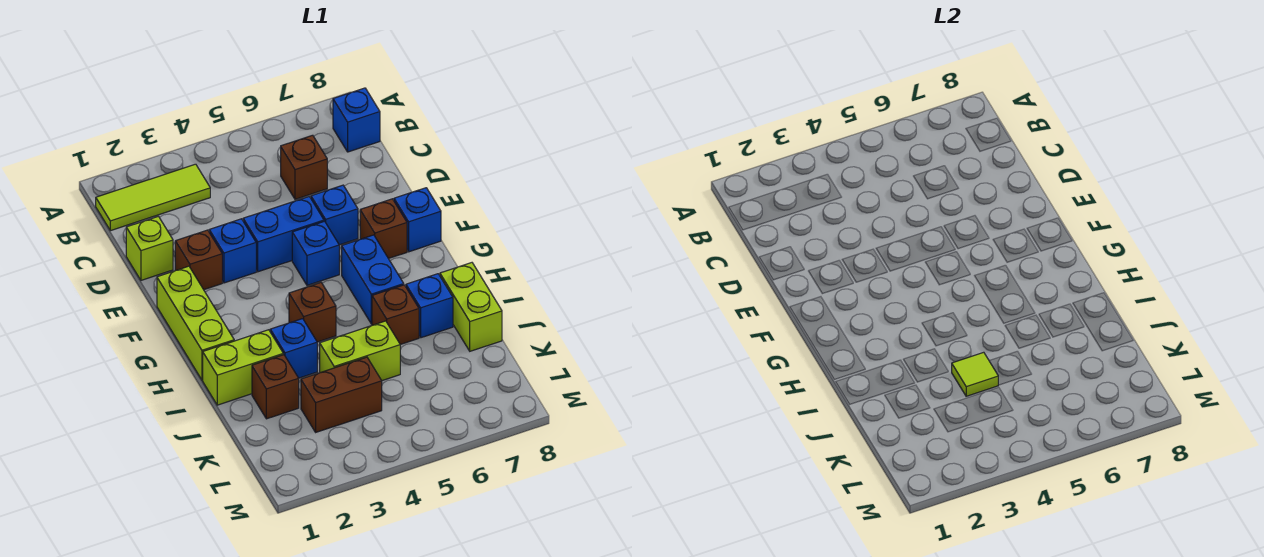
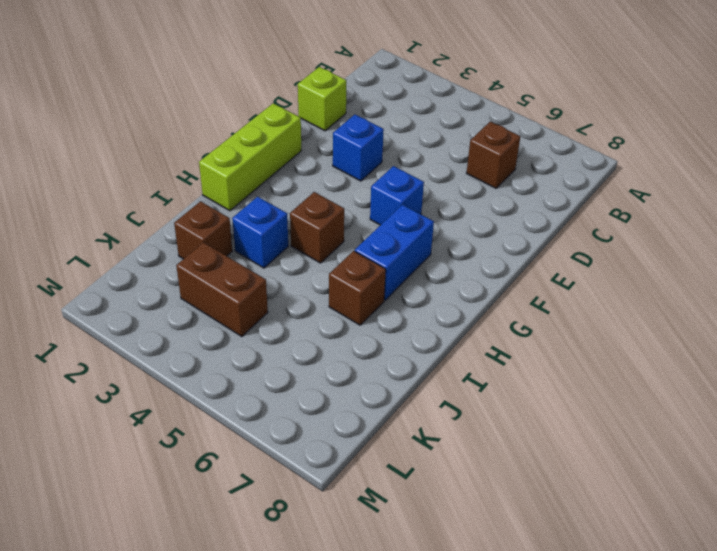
none -> lime 1x3 tile [96,164,210,231]
none -> blue 1x1 brick [333,88,380,152]
none -> brown 1x1 brick [175,230,222,290]

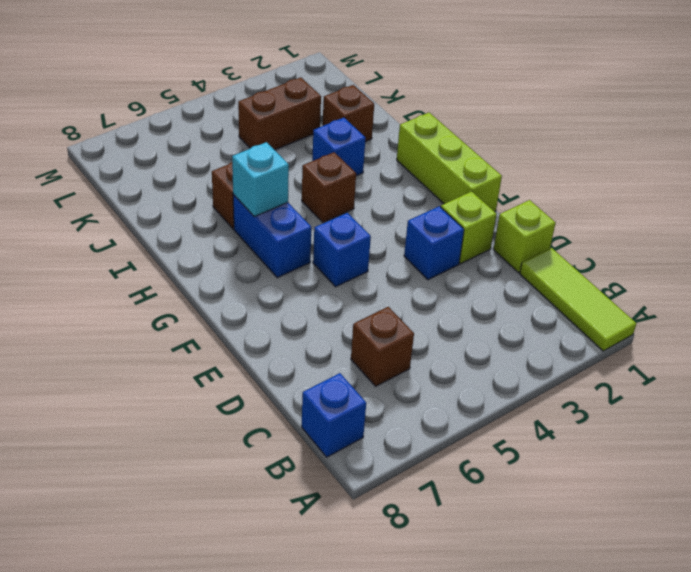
lime 1x3 tile [520,248,636,351] -> lime 1x3 tile turned to [96,164,210,231]
lime 1x1 brick [441,191,497,264] -> brown 1x1 brick [175,230,222,290]
cyan 1x1 brick [232,142,289,217] -> none
none -> blue 1x2 brick [243,197,324,272]
none -> blue 1x1 brick [311,185,358,245]
none -> brown 1x1 brick [360,199,407,259]

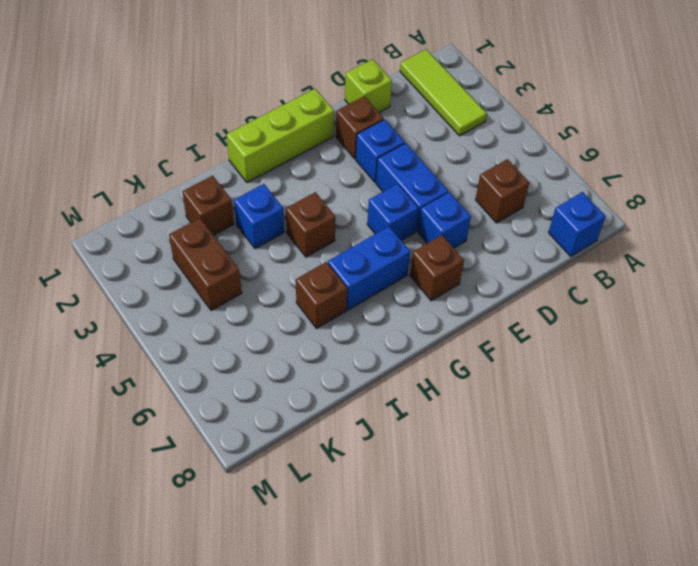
none -> blue 1x1 brick [394,188,441,252]
none -> lime 1x2 brick [203,330,283,405]
none -> blue 1x1 brick [406,274,453,338]

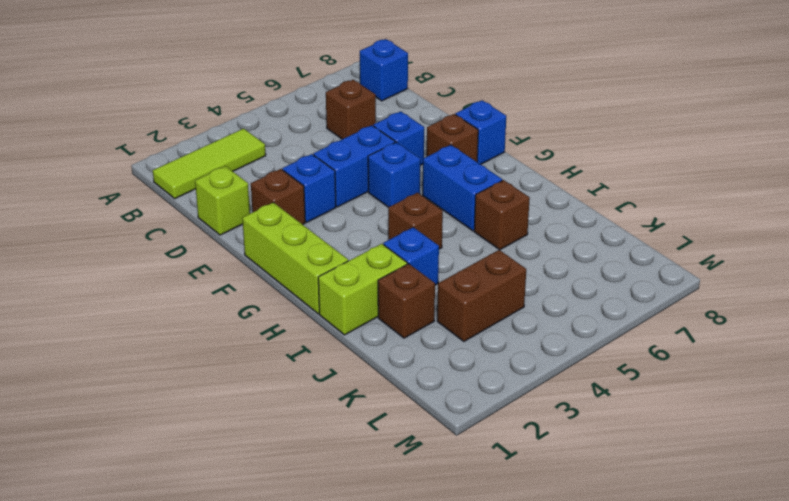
none -> blue 1x1 brick [406,274,453,338]
none -> lime 1x2 brick [440,263,502,351]
none -> lime 1x2 brick [320,321,400,381]

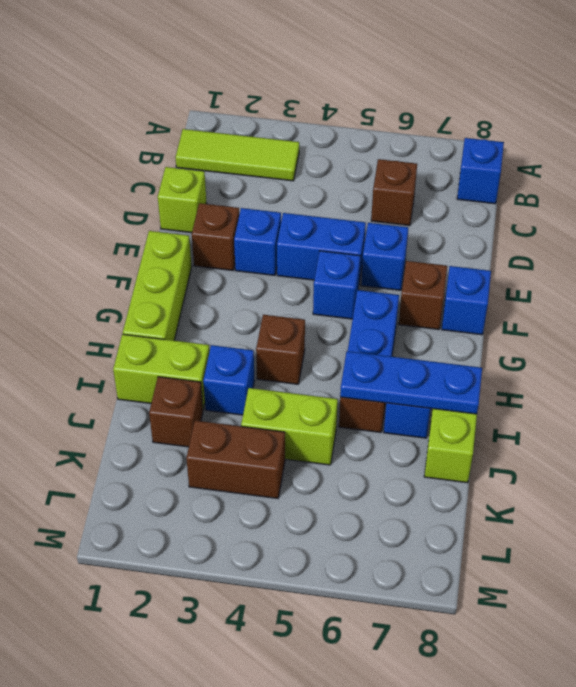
blue 1x3 plate [340,351,482,414] -> none
none -> lime 1x1 tile [952,352,998,396]

